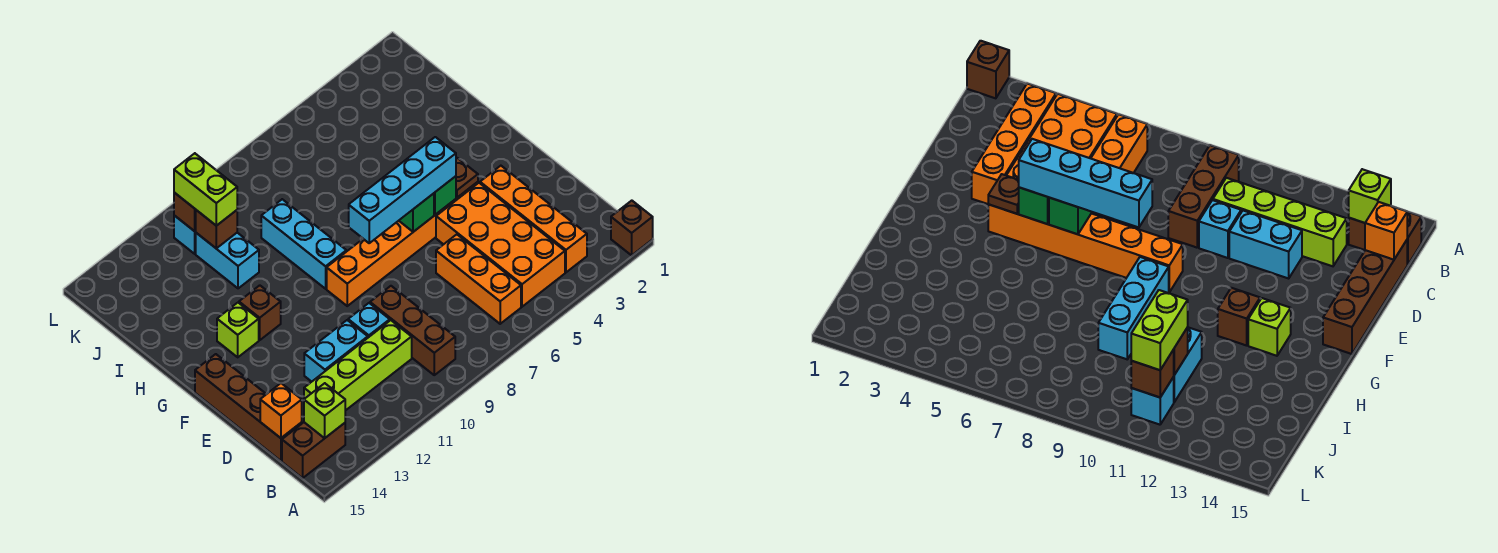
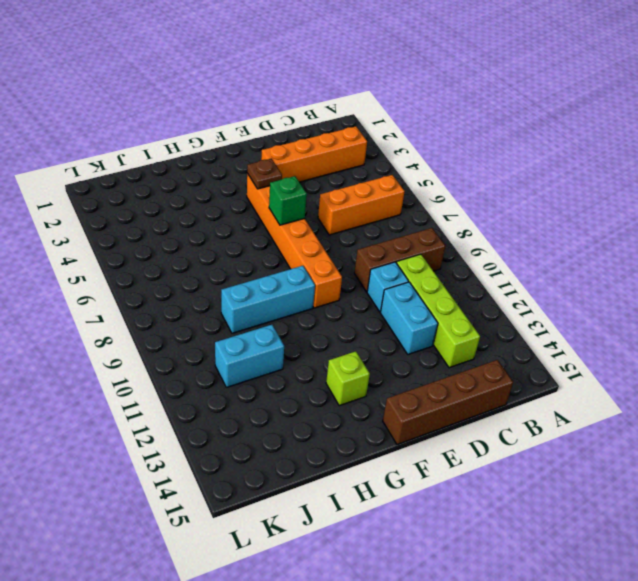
none -> brown 1x1 brick [611,201,653,255]
none -> orange 2x4 brick [436,183,565,307]
none -> brown 1x2 brick [282,422,345,478]

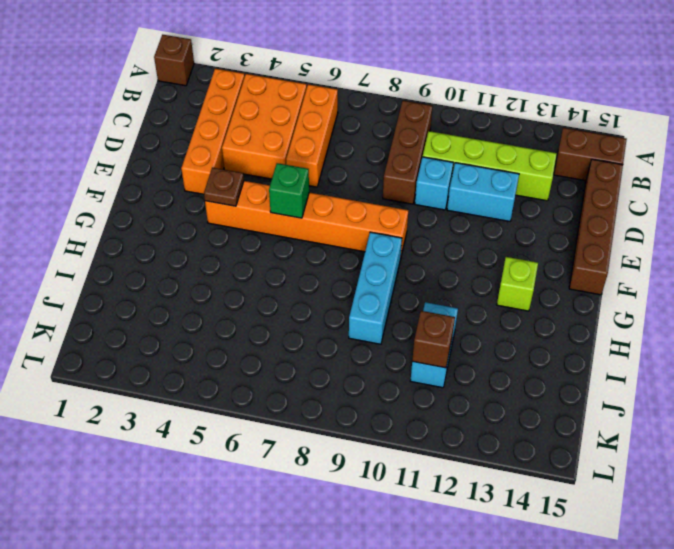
orange 2x3 brick [222,74,307,179] -> orange 2x4 brick [436,183,565,307]
none -> brown 1x1 brick [239,285,281,340]
none -> cyan 1x1 brick [174,215,196,254]
none -> lime 1x1 brick [304,383,345,438]

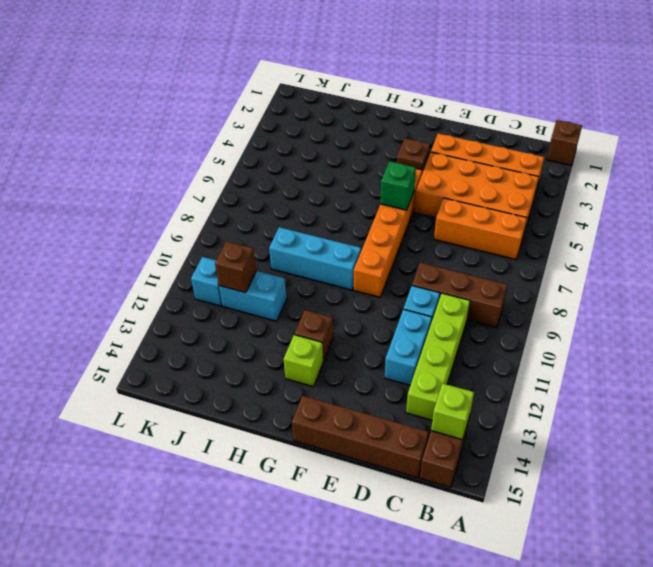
none -> orange 1x1 brick [260,383,302,438]
none -> green 1x1 brick [434,176,456,215]
none -> brown 1x1 brick [174,193,196,231]

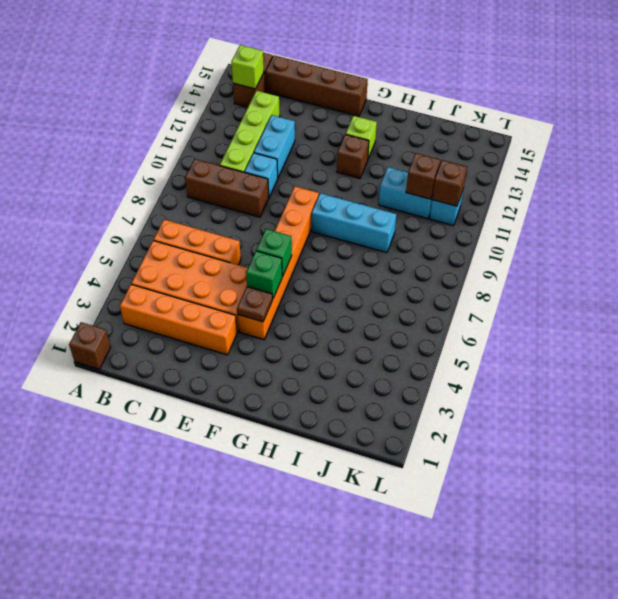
none -> orange 1x1 brick [260,383,302,438]
none -> cyan 1x4 brick [349,137,456,243]
none -> lime 1x2 brick [174,153,237,226]

